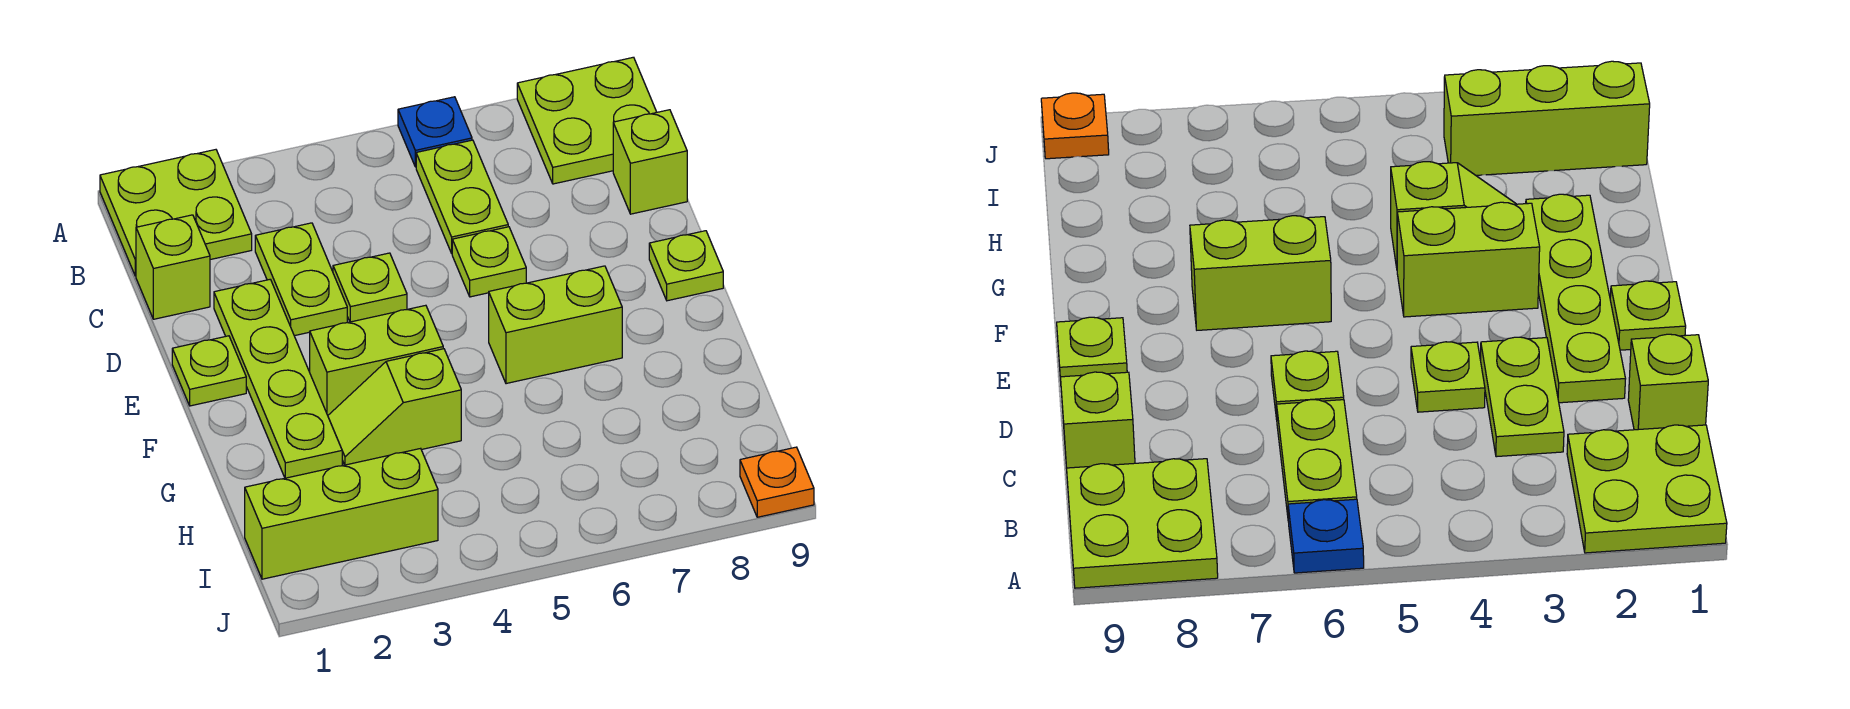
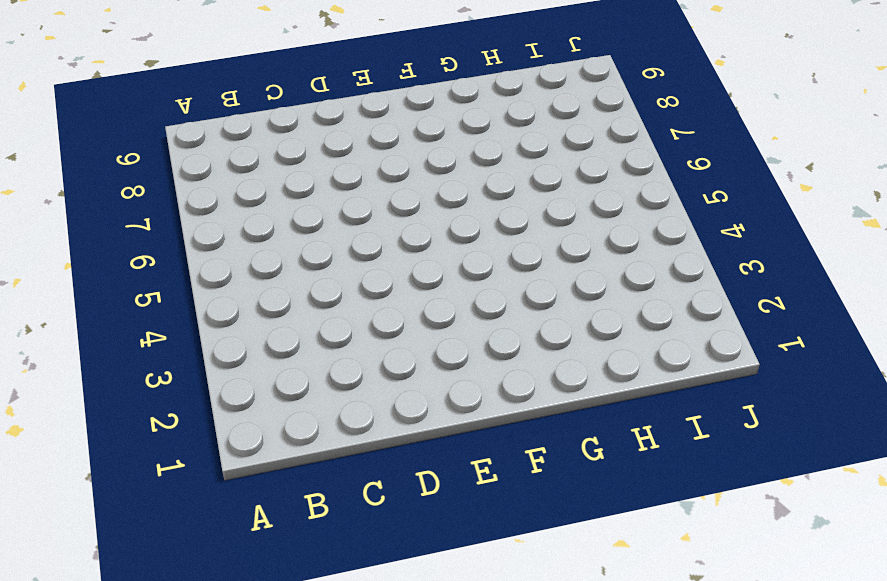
none -> lime 2x2 plate [100,150,252,276]
none -> blue 1x1 plate [398,97,472,167]
none -> lime 2x2 plate [517,57,657,184]

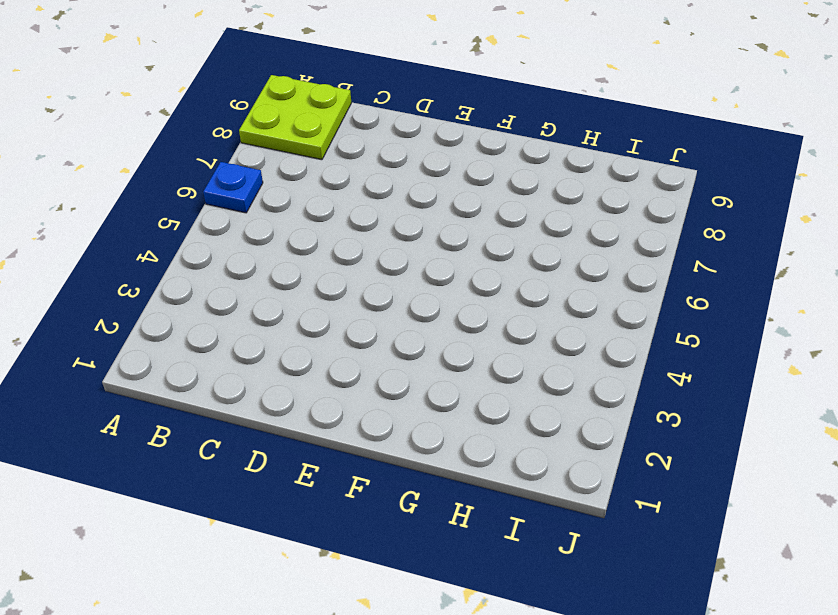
none -> lime 2x2 plate [100,150,252,276]
none -> lime 1x2 plate [416,140,508,253]
none -> lime 1x1 brick [136,215,210,319]

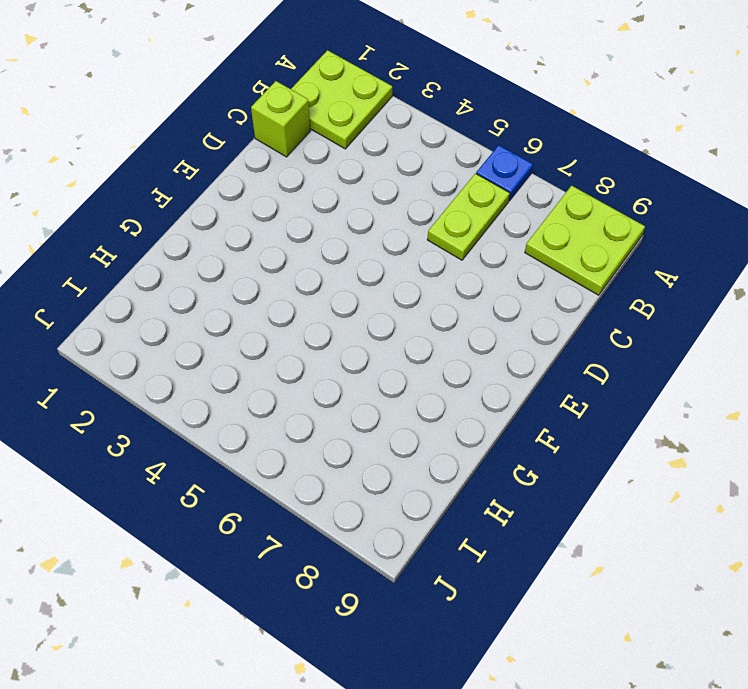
none -> lime 1x2 plate [255,223,347,336]
none -> lime 1x1 brick [613,110,687,214]
none -> lime 1x4 plate [214,279,342,478]

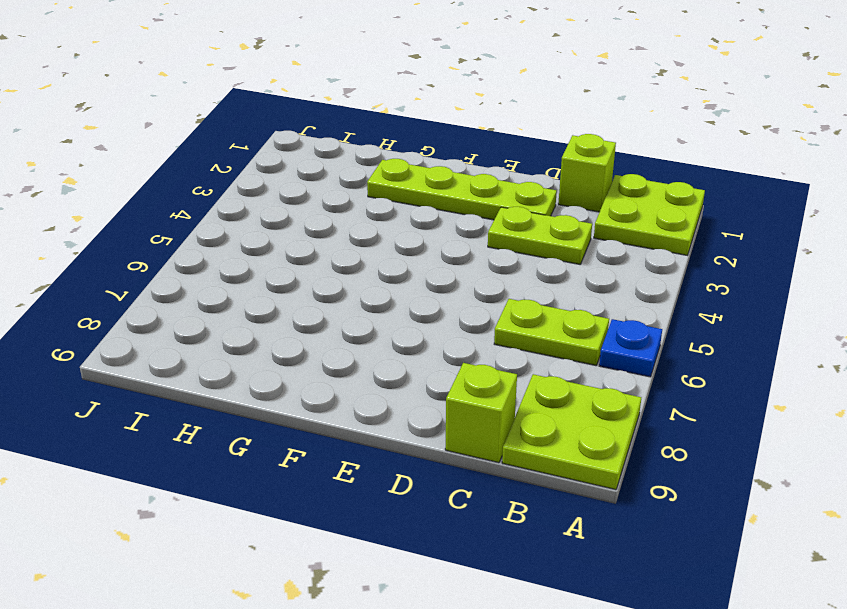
none -> lime 1x1 plate [333,253,407,322]
none -> lime 1x1 plate [452,227,526,297]
none -> lime 1x1 plate [172,336,246,406]

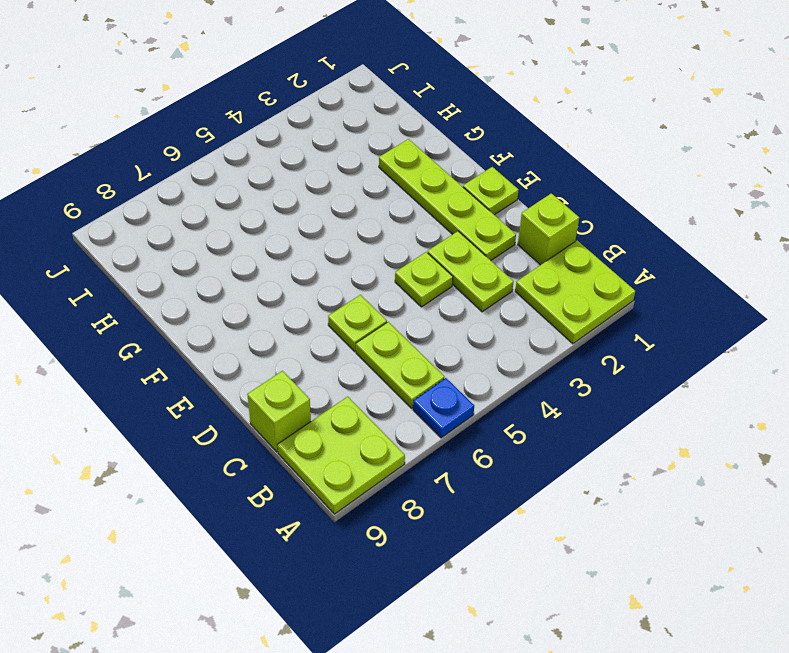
none -> lime 1x1 plate [649,231,723,301]
none -> lime 1x2 brick [310,305,443,415]
none -> lime 1x2 brick [489,266,622,384]

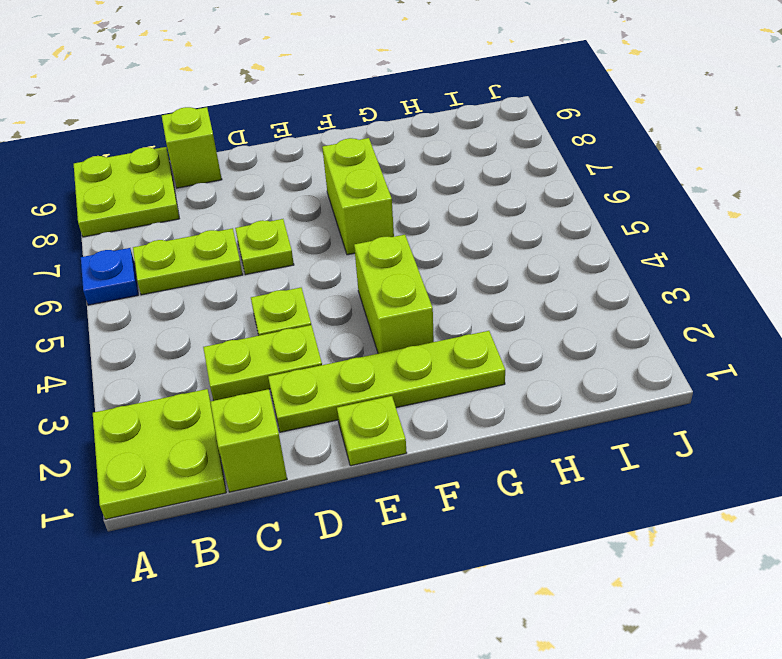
none -> lime 1x1 plate [649,231,723,301]
none -> lime 1x2 slope [328,349,461,465]
none -> lime 1x3 brick [245,448,438,579]

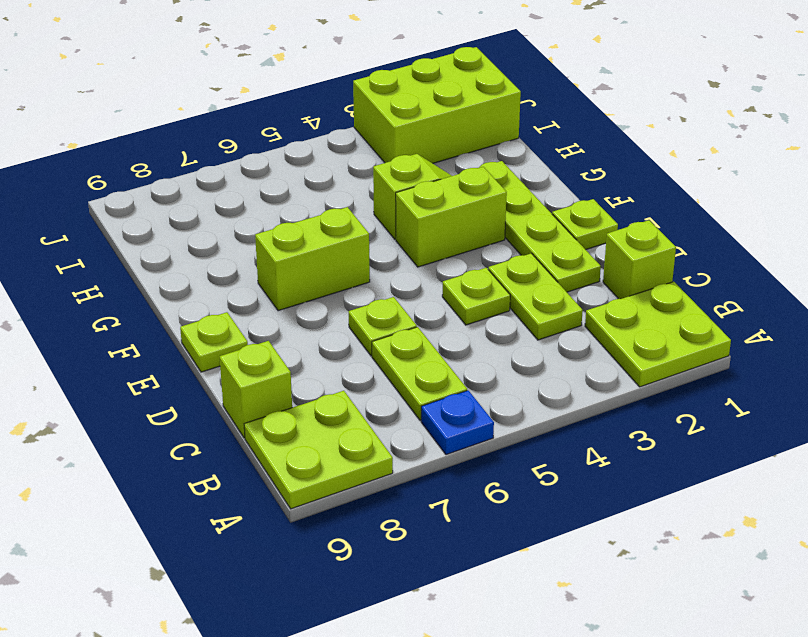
lime 2x3 brick [353,47,521,163] -> lime 1x3 brick [245,448,438,579]
none -> orange 1x1 plate [740,447,814,517]

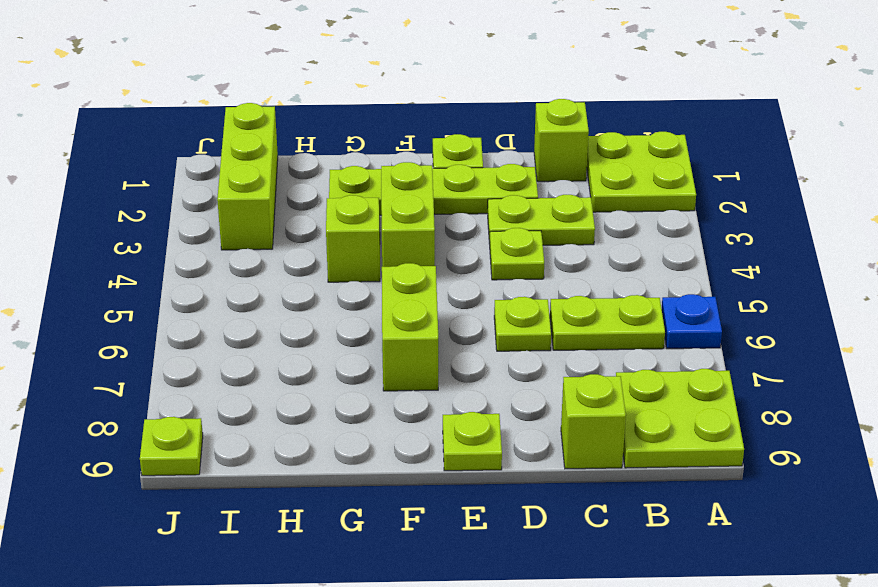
lime 1x1 plate [140,417,203,476] -> orange 1x1 plate [740,447,814,517]

